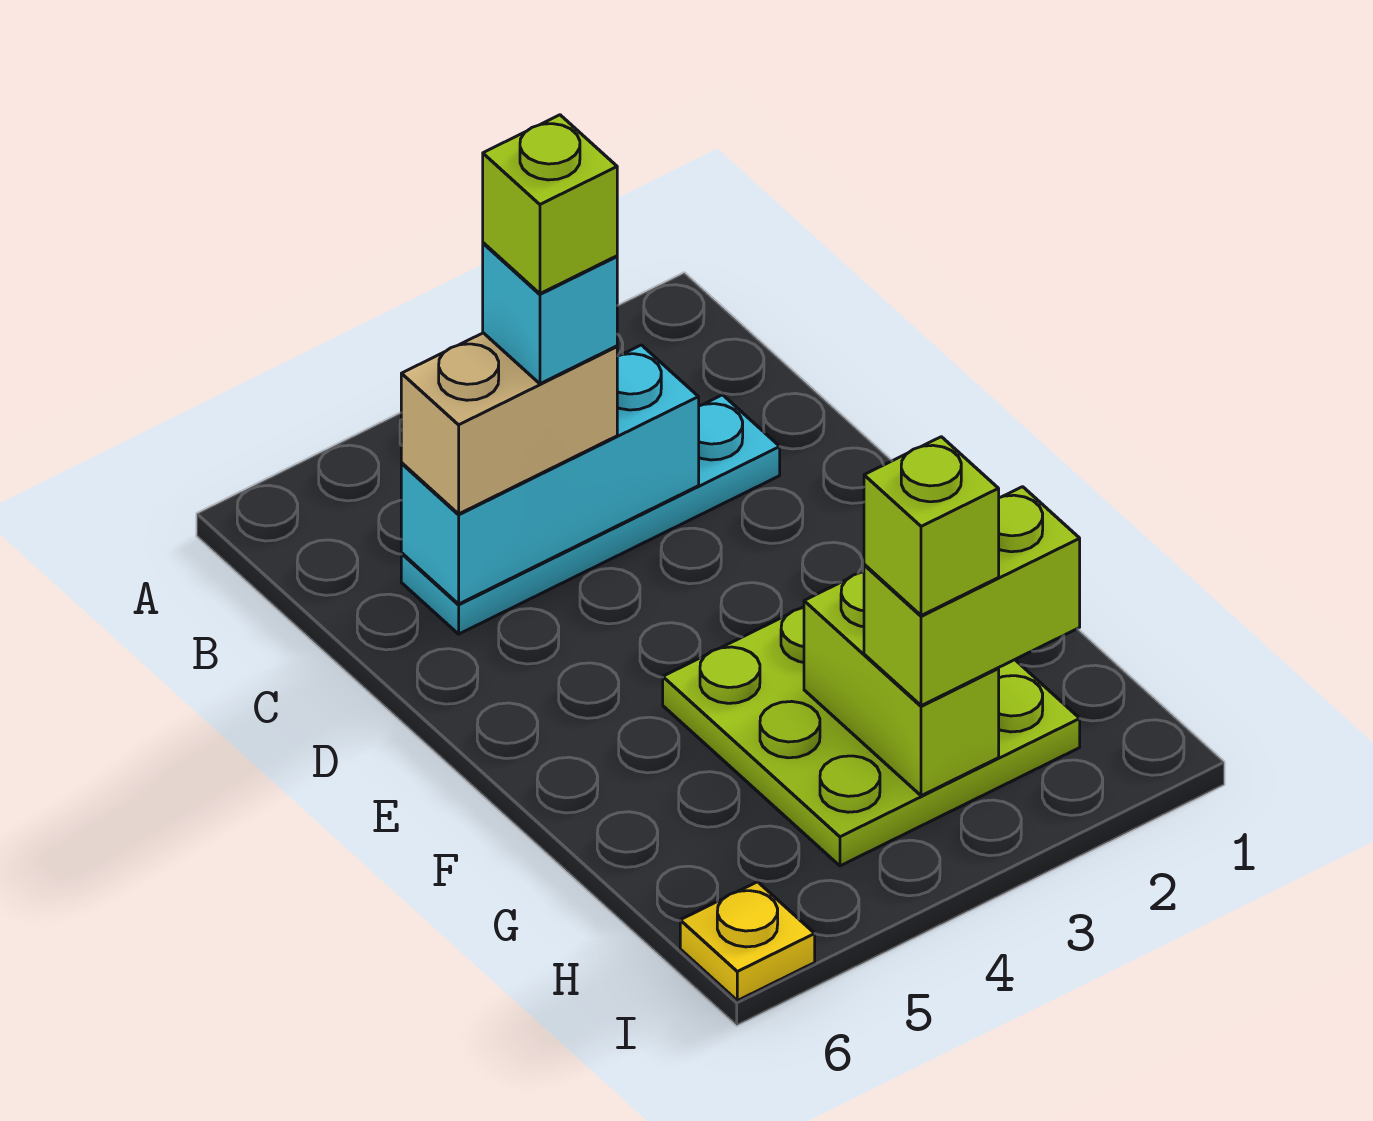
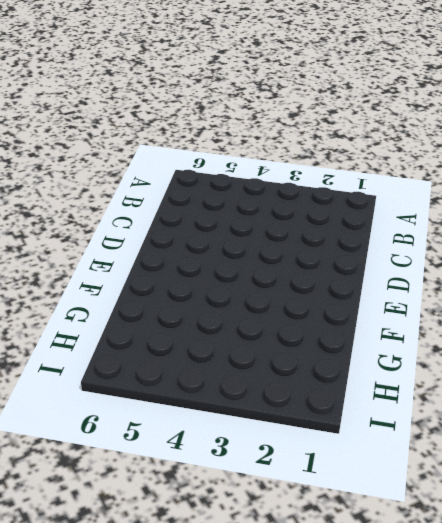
none -> cyan 1x4 plate [401,395,780,634]
none -> lime 3x3 plate [663,607,1080,866]

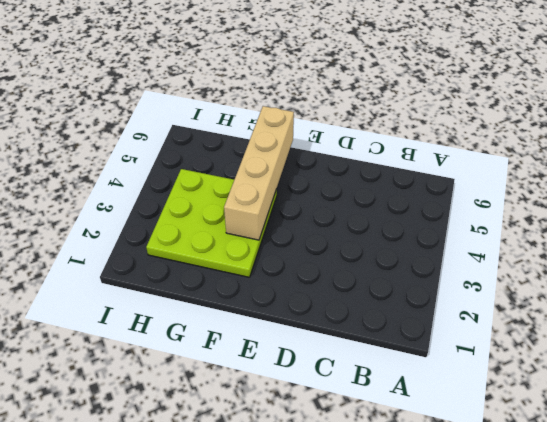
tan 1x4 brick [224,106,294,240] -> none
none -> cyan 1x4 plate [401,395,780,634]
none -> yellow 1x1 plate [680,882,815,1001]

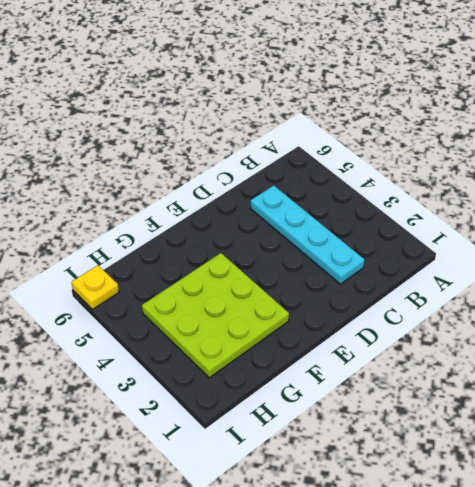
none -> cyan 1x3 brick [401,345,699,604]
none -> lime 1x2 brick [804,571,999,796]

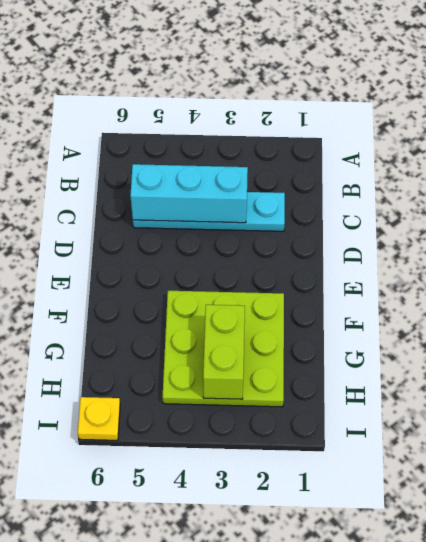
none -> tan 1x2 brick [401,333,617,514]
none -> lime 1x2 brick [864,487,1080,706]

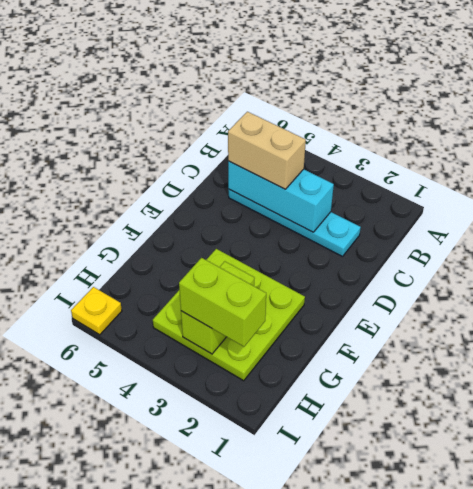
none -> cyan 1x1 brick [483,243,617,384]
none -> lime 1x1 brick [864,437,999,616]

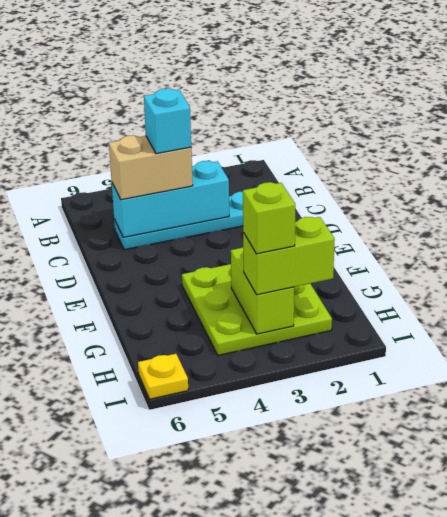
none -> lime 1x1 brick [483,115,617,294]

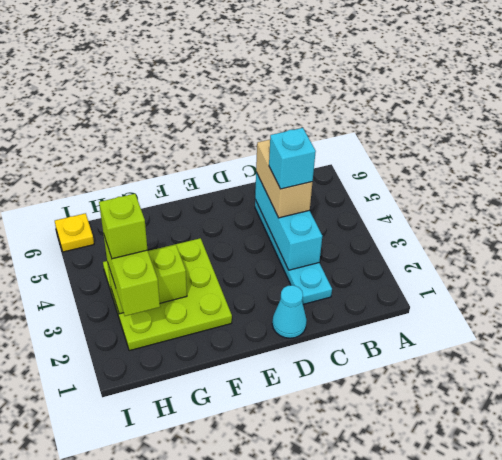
cyan 1x1 cone [272,285,307,338] -> none
none -> lime 1x1 brick [483,115,617,294]

